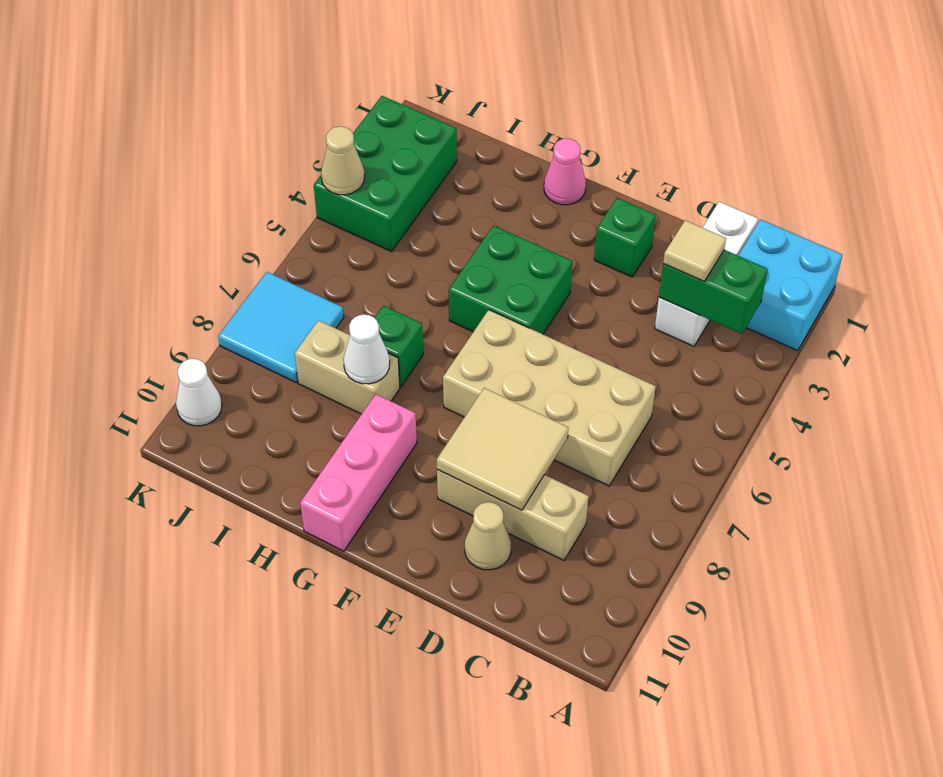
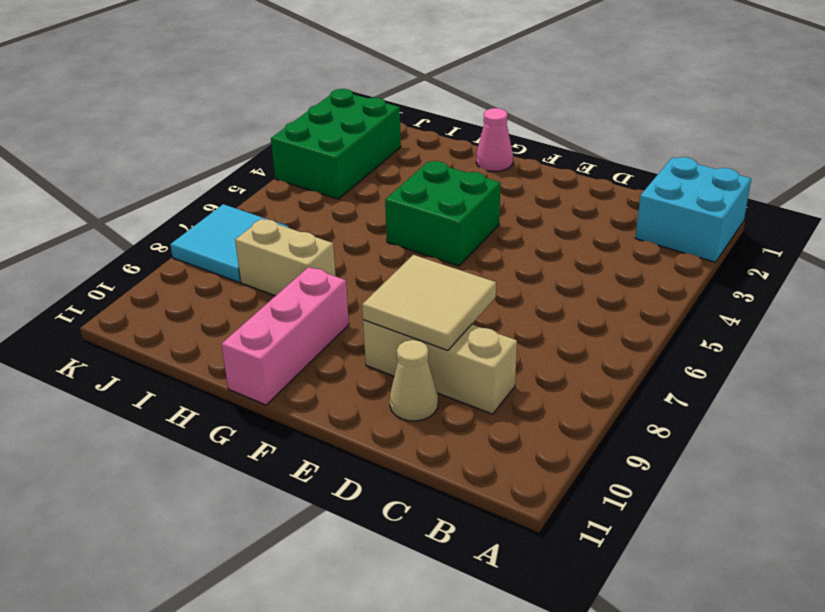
none -> white 1x3 brick [655,202,758,346]
none -> tan 2x4 brick [443,310,656,486]
none -> green 1x1 brick [594,198,656,277]

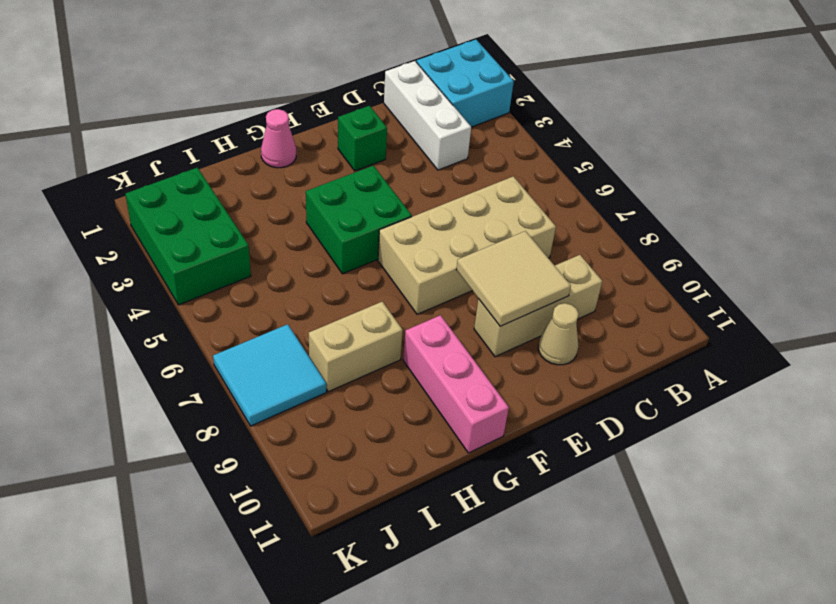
none -> green 1x1 brick [375,306,423,387]
none -> white 1x1 cone [176,359,222,426]
none -> green 1x2 brick [659,250,768,334]

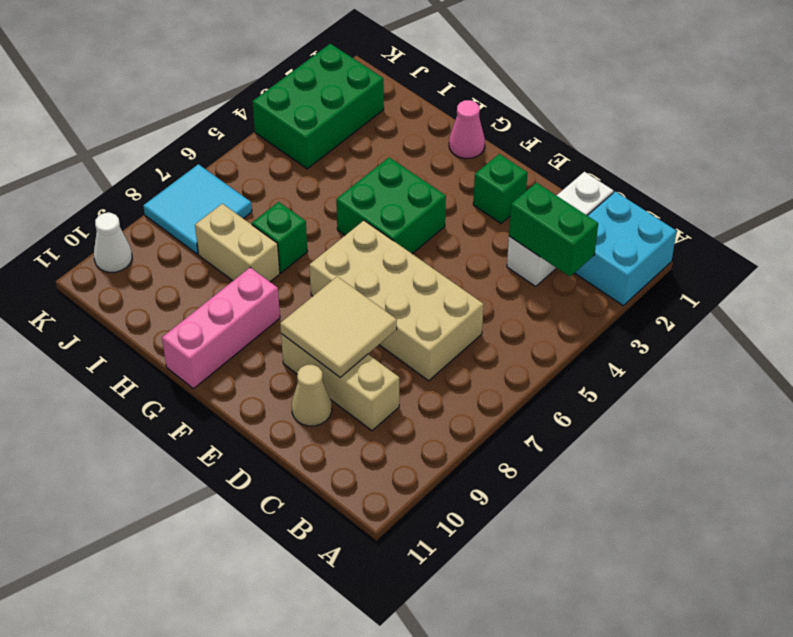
none -> white 1x1 cone [344,314,390,384]
none -> tan 1x1 cone [321,126,365,195]
none -> tan 1x1 tile [663,220,726,281]

